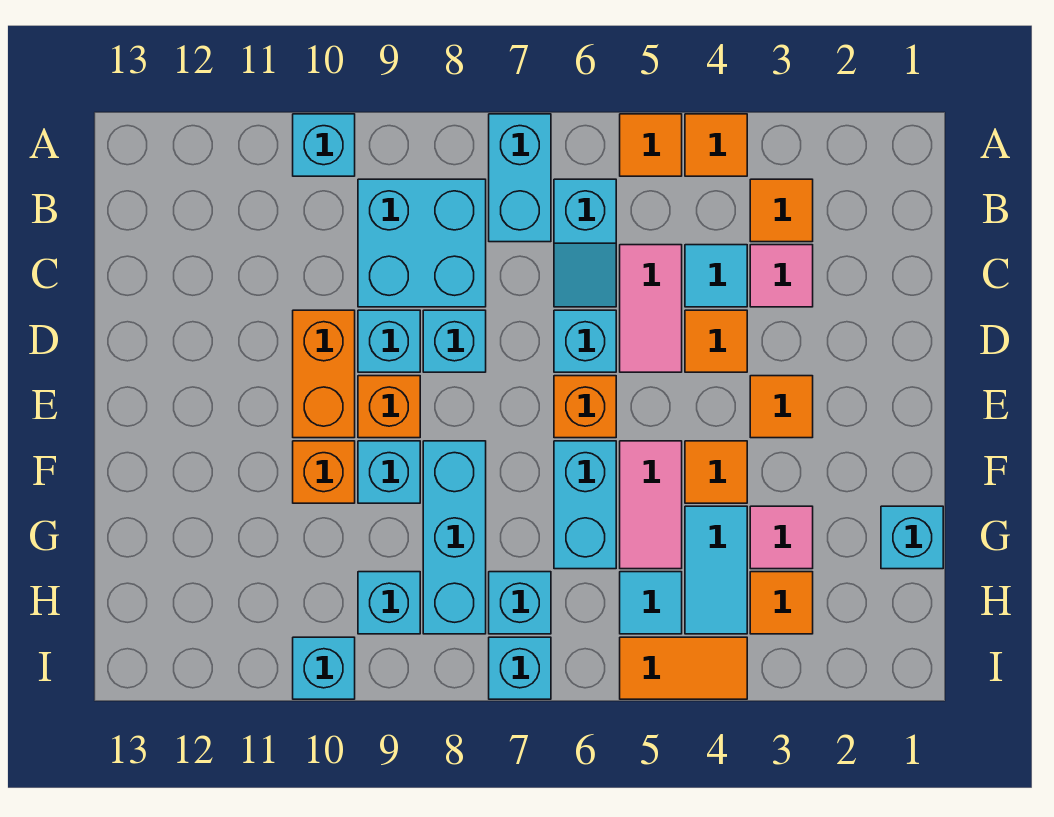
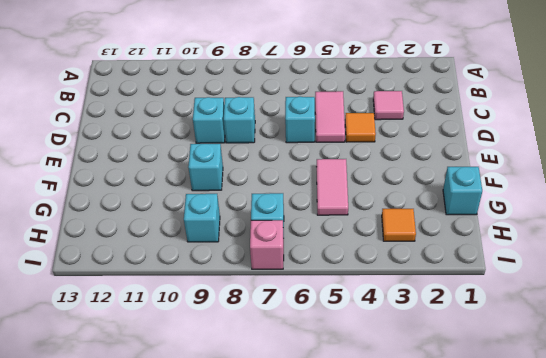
pink 1x1 brick [250,220,284,269] -> cyan 1x1 brick [489,637,551,699]
none -> orange 1x1 tile [685,114,747,176]
none -> orange 1x1 tile [620,114,682,176]
none -> cyan 1x2 brick [489,114,551,242]
none -> cyan 1x1 brick [293,114,355,176]

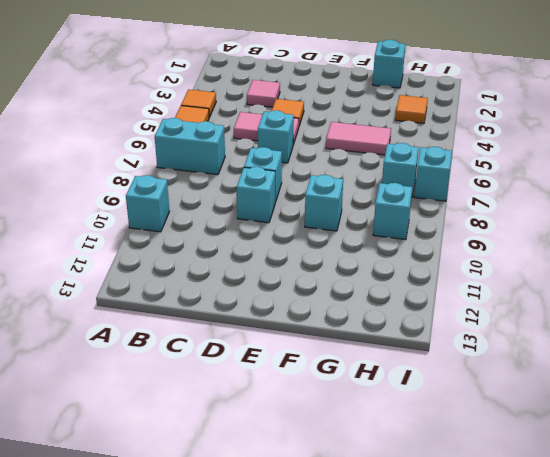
none -> orange 1x1 tile [750,179,813,242]
none -> cyan 1x2 slope [554,179,616,307]
none -> cyan 2x2 brick [358,179,486,307]
none -> cyan 1x1 tile [685,245,747,307]

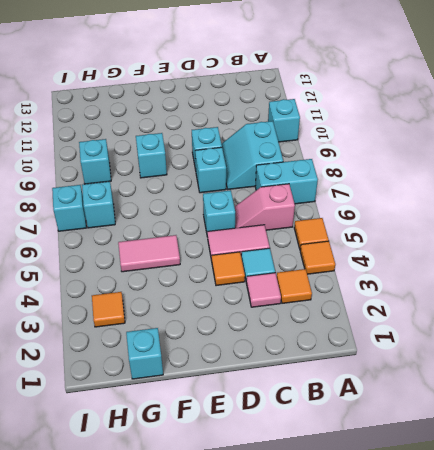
pink 1x2 slope [235,184,295,230] -> cyan 1x2 slope [554,179,616,307]
cyan 2x2 slope [222,121,283,189] -> cyan 2x2 brick [358,179,486,307]
none -> orange 1x2 brick [293,310,355,438]
none -> orange 1x1 tile [750,376,813,438]
none -> orange 1x1 brick [554,376,616,438]
none -> orange 1x1 brick [358,376,420,438]

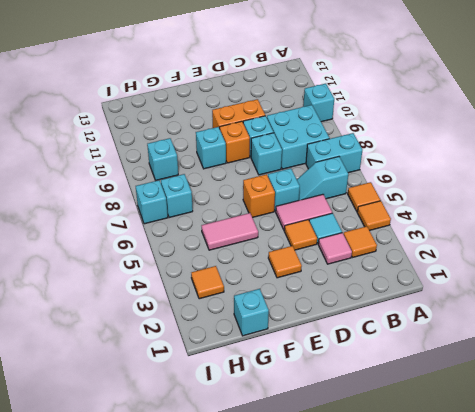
none -> orange 1x1 tile [685,441,747,503]
none -> cyan 1x2 brick [554,441,616,569]
none -> cyan 1x3 brick [423,441,486,634]
none -> orange 1x1 brick [293,441,355,503]

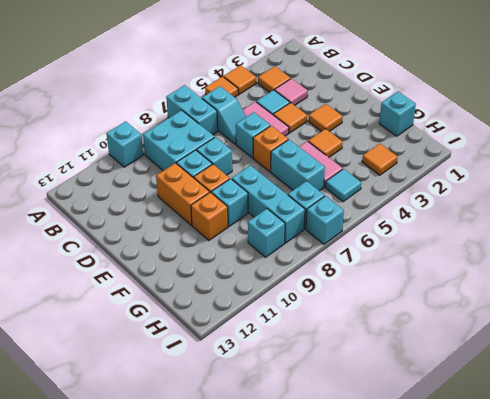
none -> pink 1x1 tile [750,506,813,569]
none -> cyan 1x2 tile [685,506,747,634]
none -> orange 1x2 tile [620,637,747,699]
none -> cyan 1x1 brick [293,637,355,699]

